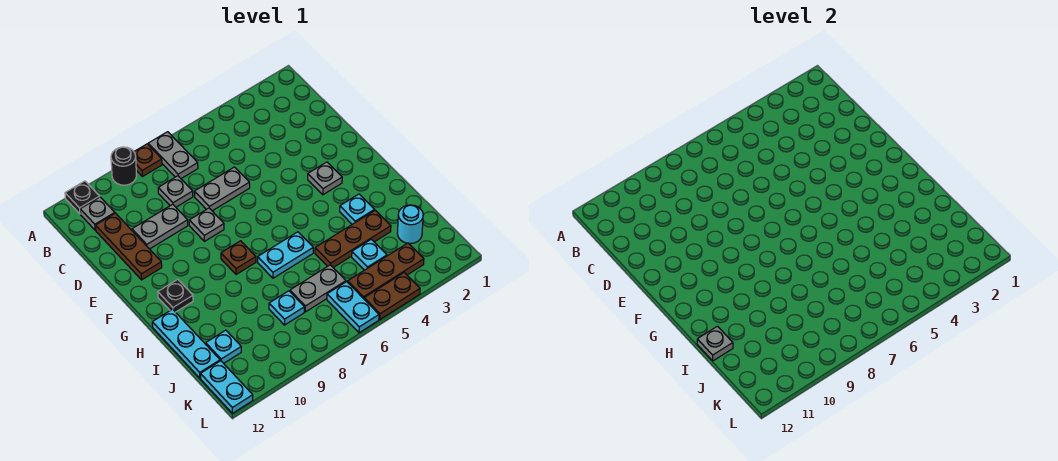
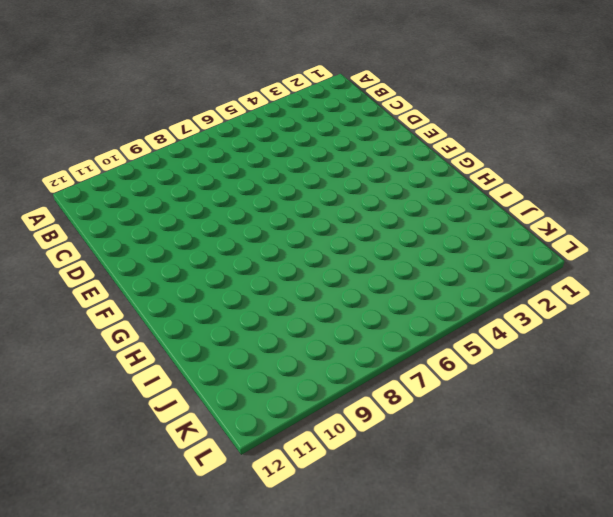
none -> grey 1x2 plate [148,132,198,179]
none -> brown 1x1 plate [134,144,162,177]
none -> black 1x1 round brick [111,147,136,185]

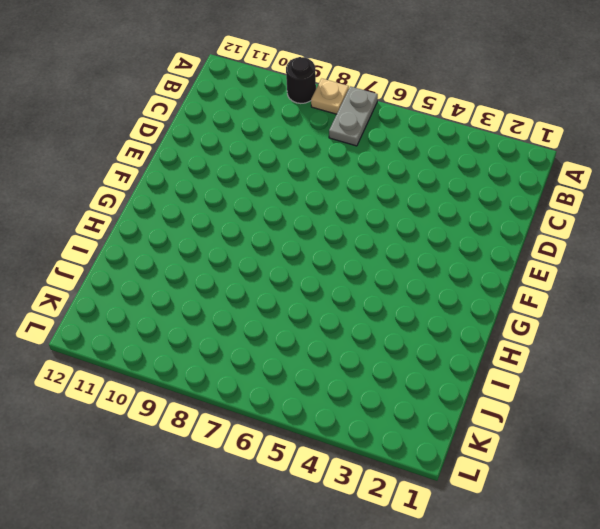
tan 1x1 plate [311,79,349,114] -> brown 1x1 plate [134,144,162,177]
none -> black 1x1 plate [65,181,100,214]
none -> grey 1x1 plate [80,197,115,230]
none -> grey 1x1 plate [158,176,193,207]

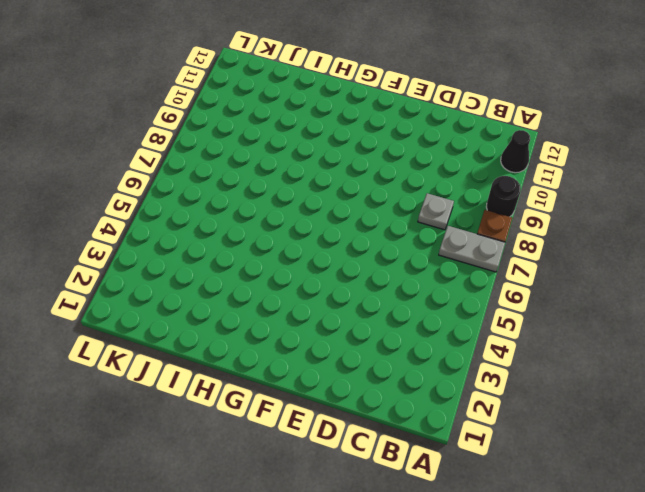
black 1x1 cone [501,130,530,173] -> black 1x1 plate [65,181,100,214]
none -> grey 1x1 plate [80,197,115,230]
none -> brown 1x3 plate [96,213,162,280]
none -> grey 1x2 plate [194,167,250,211]

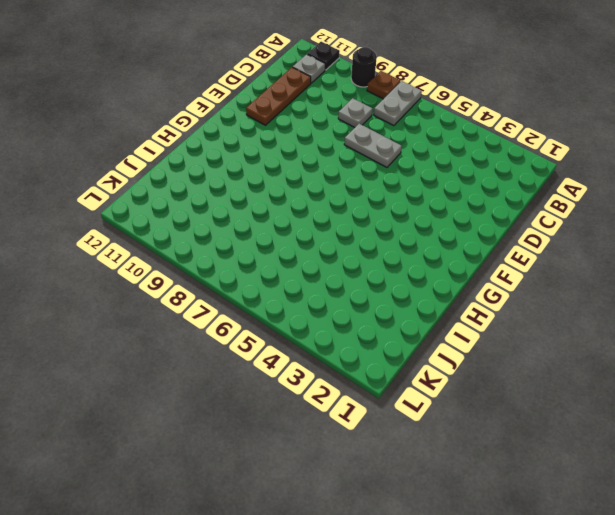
none -> grey 1x2 plate [132,204,188,249]
none -> grey 1x1 plate [189,208,224,241]
none -> grey 1x1 plate [308,162,342,195]

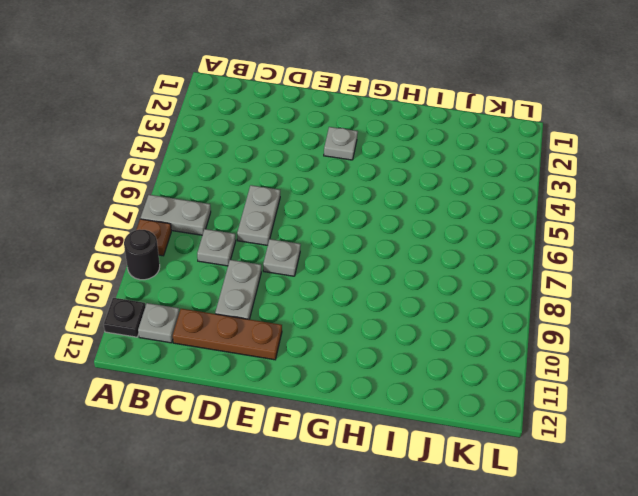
none -> brown 1x1 plate [221,241,256,275]
none -> black 1x1 plate [158,279,193,312]
none -> cyan 1x1 plate [340,194,375,224]

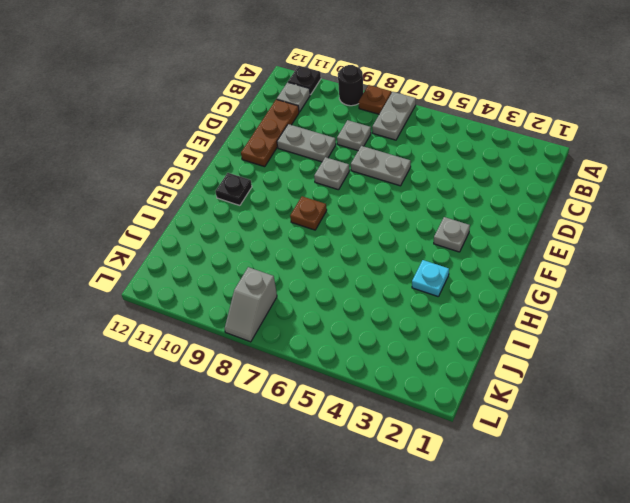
grey 1x2 slope [225,267,277,342] -> none
none -> cyan 1x2 plate [258,232,313,278]
none -> cyan 1x3 plate [152,309,220,378]
none -> brown 1x3 plate [315,210,391,268]

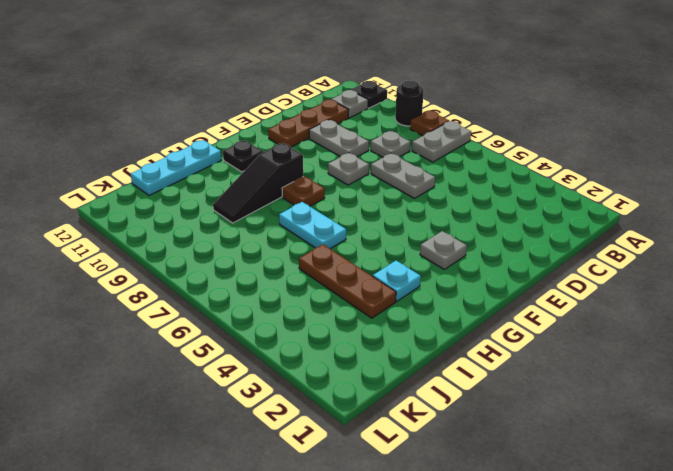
black 1x3 slope [213,143,303,223] -> none
none -> cyan 1x1 round brick [397,205,423,244]
none -> cyan 1x1 plate [352,239,387,270]
none -> grey 1x2 plate [290,265,346,312]

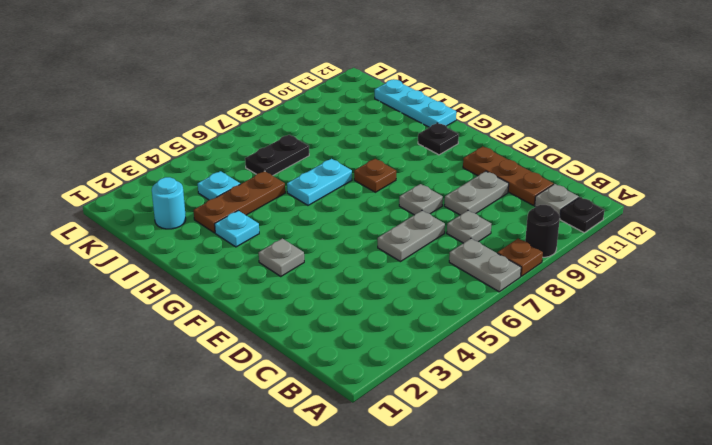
black 1x2 plate [245,135,309,176] -> grey 1x2 plate [290,265,346,312]
none -> cyan 1x1 plate [269,291,304,325]
none -> cyan 1x1 plate [206,330,241,363]
none -> brown 1x3 plate [348,243,424,299]

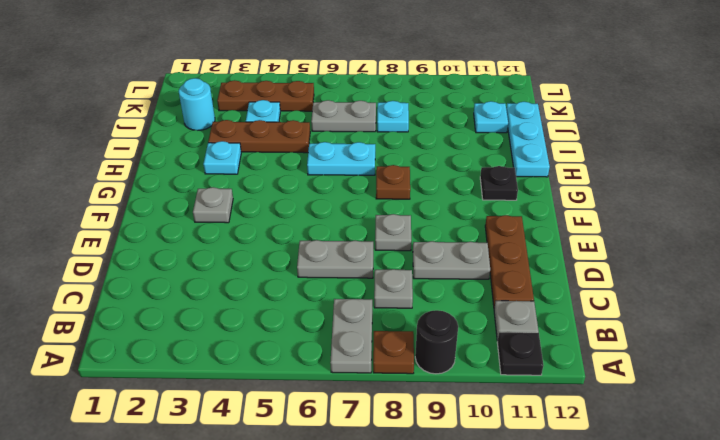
none -> cyan 1x2 plate [327,282,379,333]
none -> cyan 1x2 plate [201,361,253,413]
none -> brown 1x2 plate [364,272,420,319]

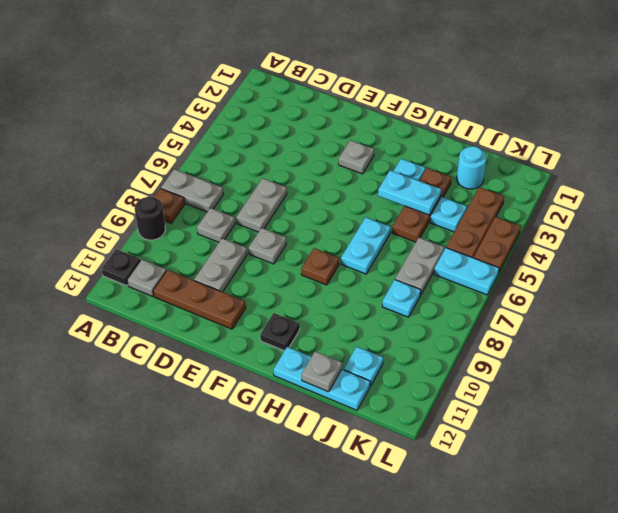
cyan 1x2 plate [378,170,441,215] -> cyan 1x2 plate moved to [201,361,253,413]

